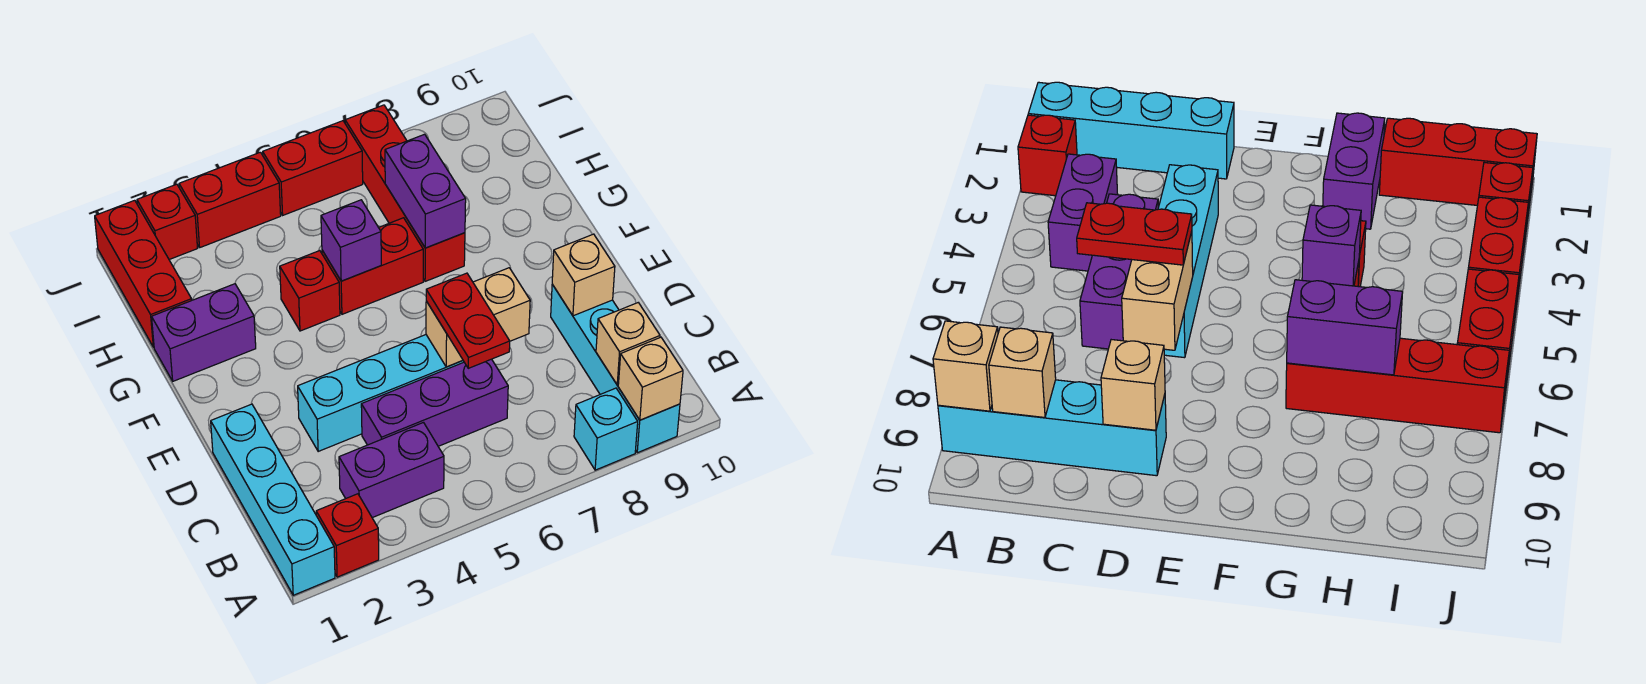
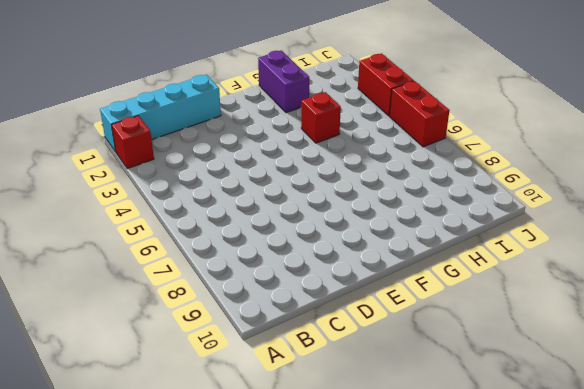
none -> cyan 1x1 brick [574,388,638,470]
none -> cyan 1x4 brick [551,284,680,453]
none -> purple 1x2 brick [339,423,444,518]

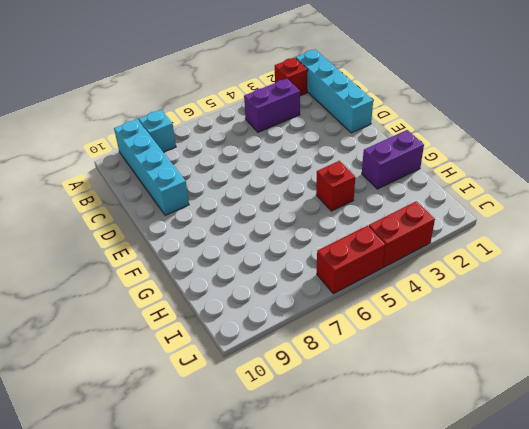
none -> purple 1x3 brick [361,359,508,446]
none -> cyan 1x4 brick [298,335,464,451]
none -> red 1x2 brick [322,218,423,314]

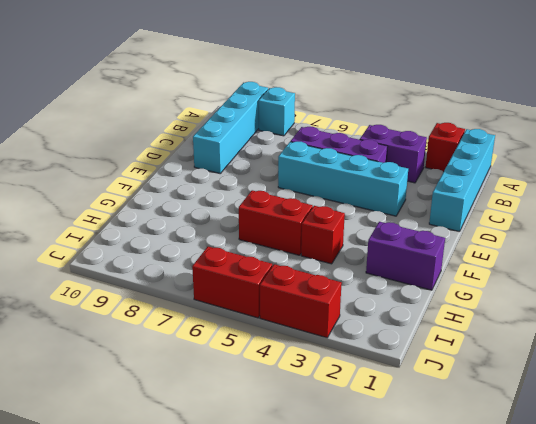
none -> red 1x4 brick [345,105,465,281]
none -> red 1x3 brick [95,200,192,347]
none -> red 1x1 brick [137,184,197,260]

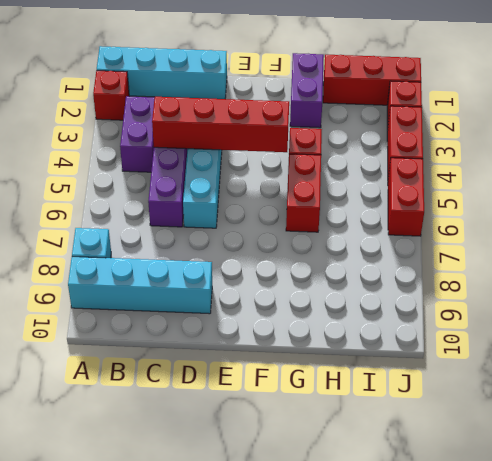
red 1x4 brick [152,97,289,152] -> red 1x4 brick moved to [345,105,465,281]
none -> tan 1x1 brick [618,337,683,420]
none -> tan 1x1 brick [596,303,660,385]
none -> tan 1x2 brick [426,268,530,367]

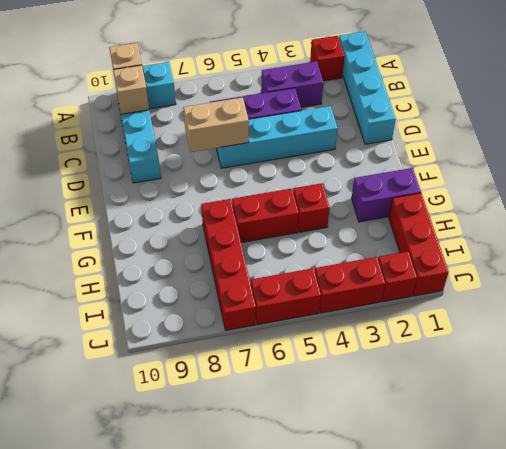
none -> tan 1x1 brick [552,234,615,316]
none -> purple 1x1 brick [321,200,381,281]
none -> purple 1x2 brick [385,134,466,248]

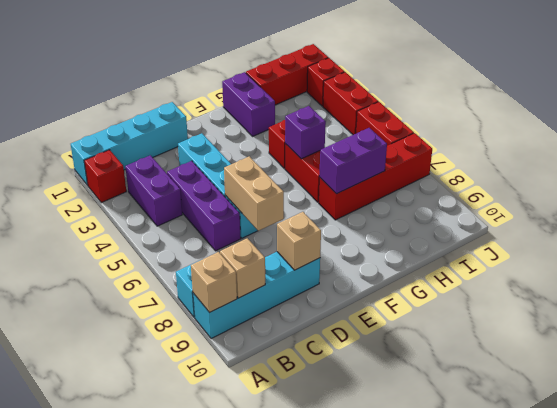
none -> red 1x2 plate [426,273,510,368]

